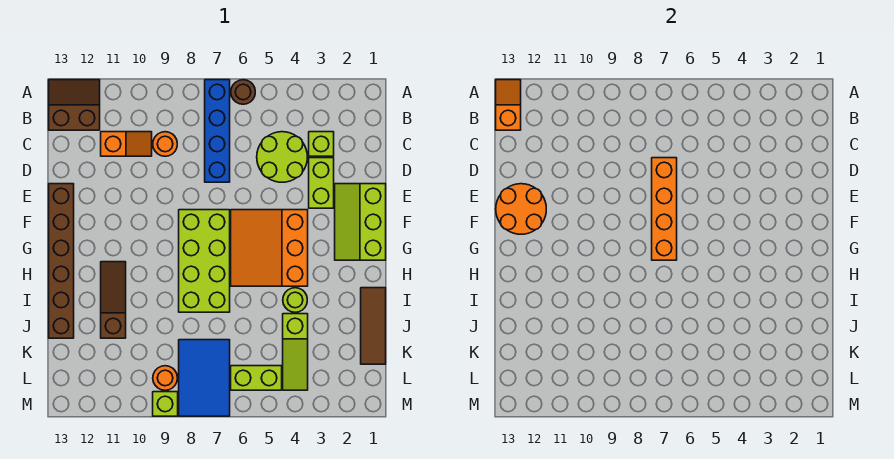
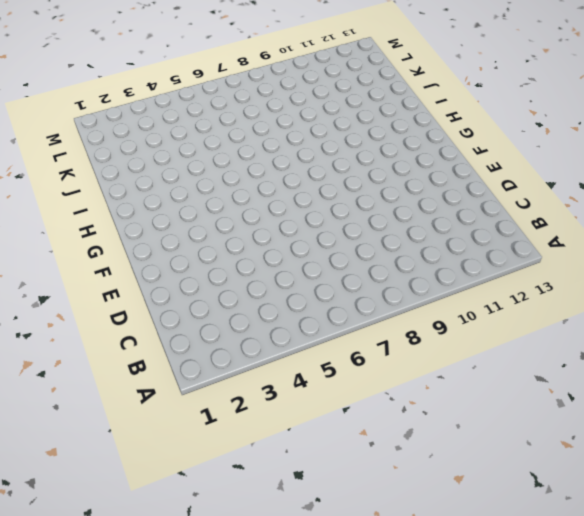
none -> brown 1x1 round brick [231,80,255,104]
none -> blue 1x4 brick [205,80,230,182]
none -> brown 2x2 slope [49,80,100,130]

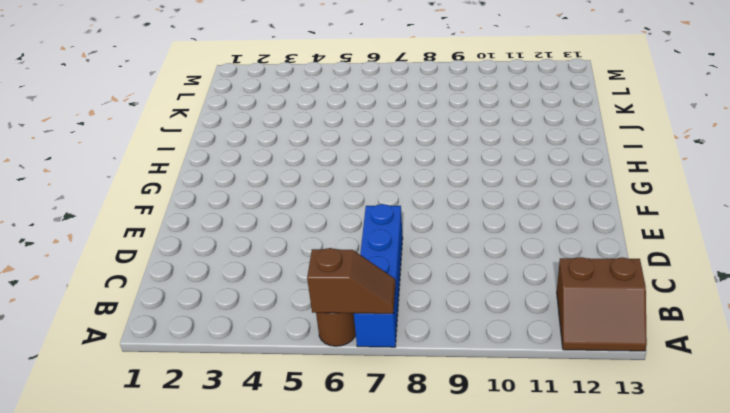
brown 1x2 slope [307,248,395,314] -> none
none -> lime 1x1 brick [309,132,334,156]
none -> lime 2x2 round brick [257,132,307,182]
none -> orange 1x1 round brick [153,132,177,156]

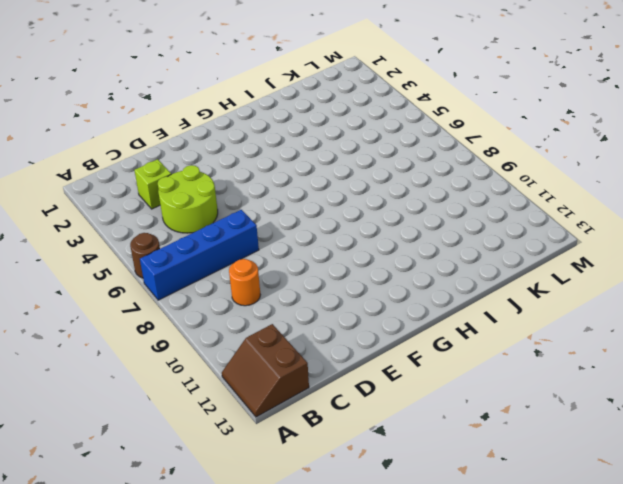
none -> orange 1x2 slope [101,132,152,156]
none -> lime 1x2 brick [309,158,334,208]
none -> lime 2x3 slope [335,184,386,260]

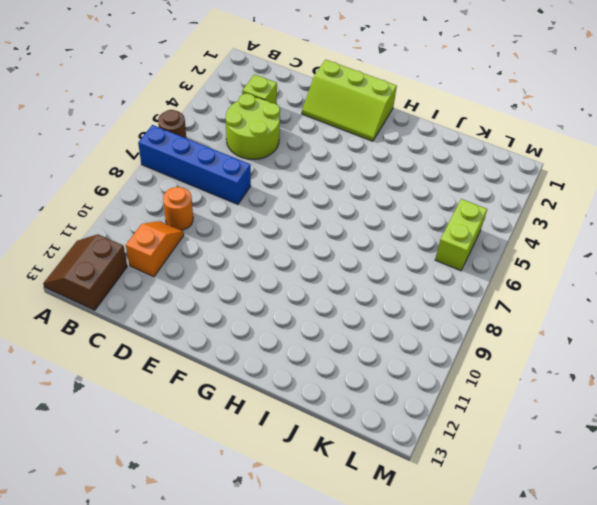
none -> lime 1x2 brick [309,158,334,208]
none -> brown 1x6 brick [49,184,74,338]
none -> orange 3x3 slope [231,210,308,286]

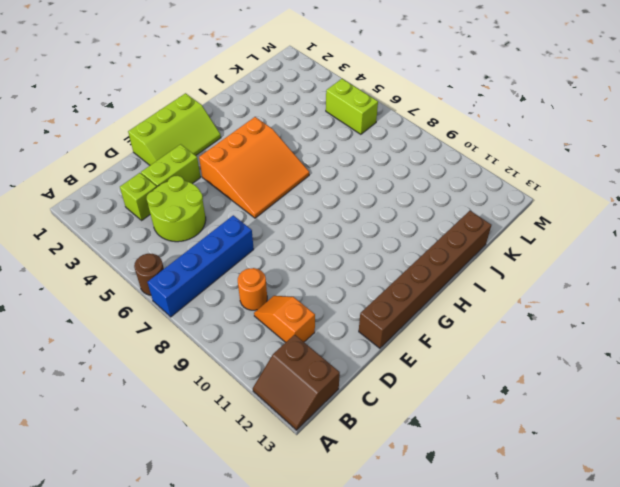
none -> lime 2x4 brick [179,210,230,312]
none -> brown 1x3 slope [101,262,126,338]
none -> brown 1x3 tile [361,288,386,364]

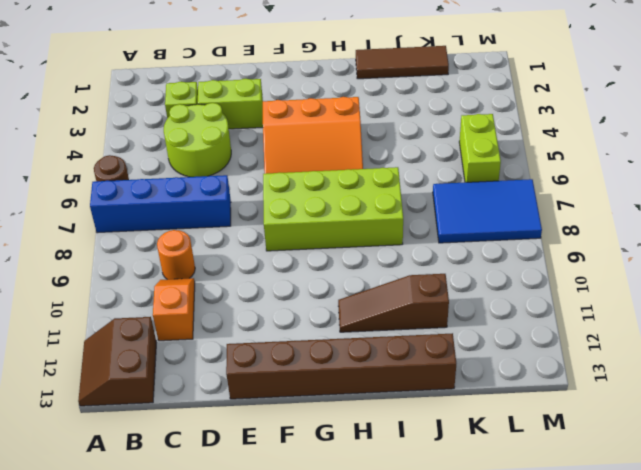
none -> lime 2x3 slope [335,184,386,260]
none -> lime 1x1 round brick [283,288,307,312]
none -> lime 1x3 slope [283,314,308,390]

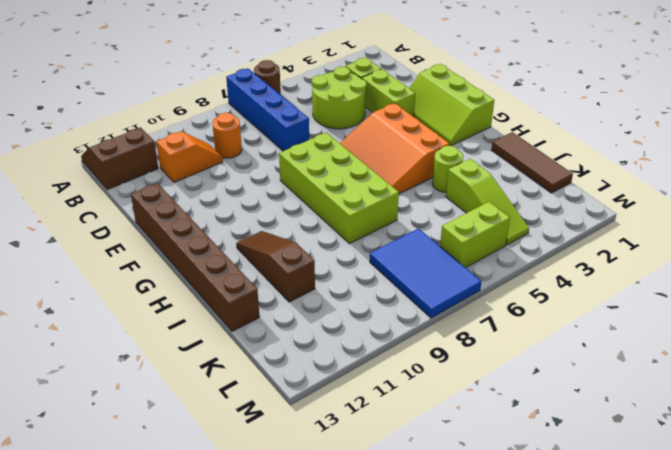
none -> orange 1x1 round brick [153,366,177,390]
none -> lime 1x1 brick [153,392,178,416]
none -> orange 1x2 slope [496,80,521,130]

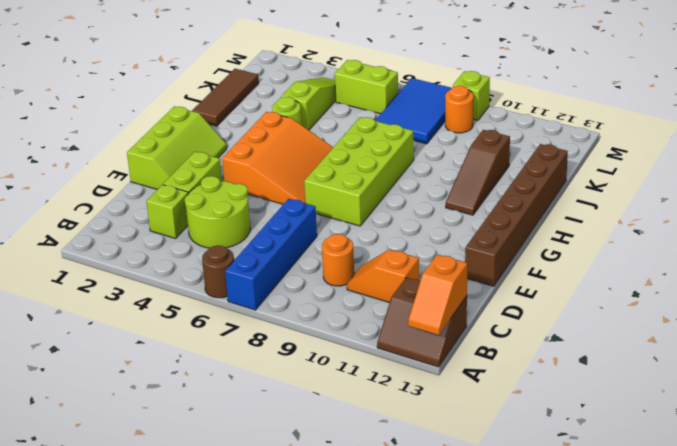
none -> orange 1x4 brick [652,158,677,260]
none -> orange 2x2 round brick [496,184,546,234]

